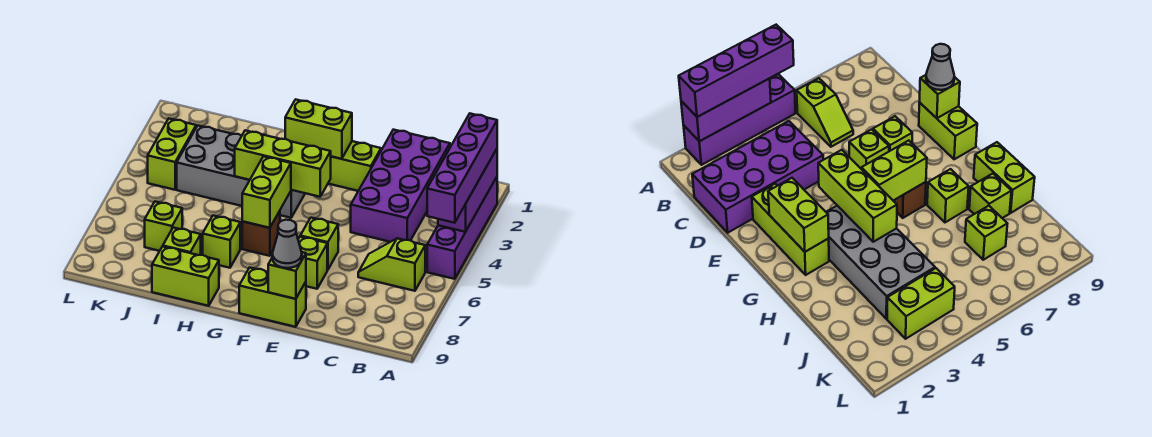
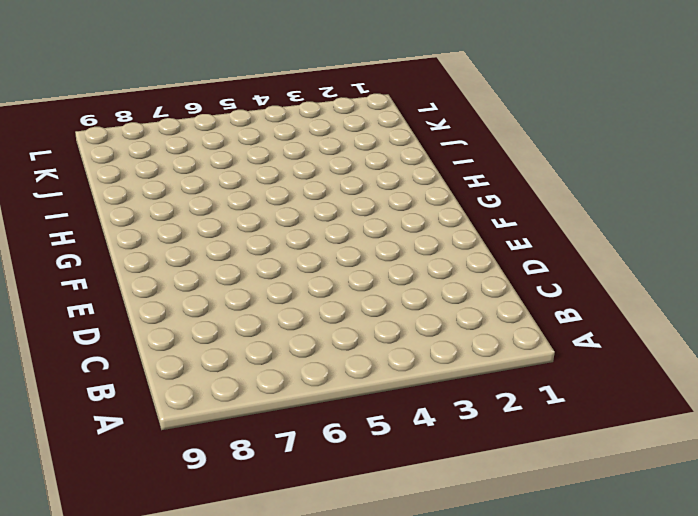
none -> purple 1x4 brick [427,177,497,279]
none -> lime 1x2 slope [358,238,425,291]
none -> purple 2x4 brick [351,130,450,242]

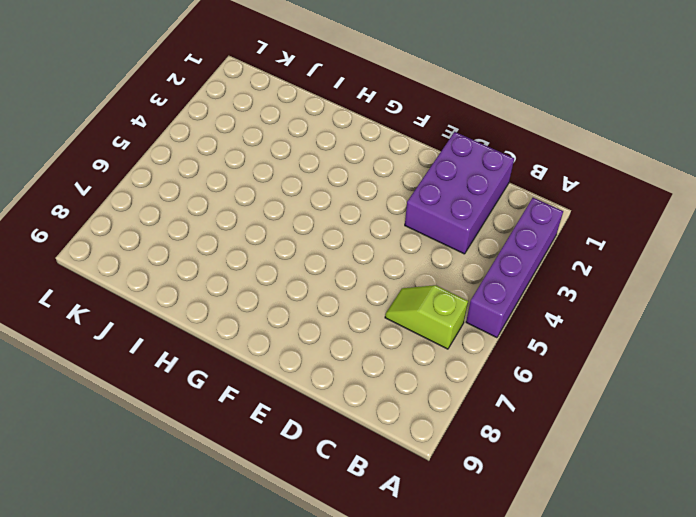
purple 2x3 brick [405,132,514,254] -> purple 2x4 brick [351,130,450,242]
none -> lime 1x3 brick [328,141,381,191]
none -> lime 1x1 brick [300,218,338,270]
none -> lime 1x1 brick [298,237,327,289]

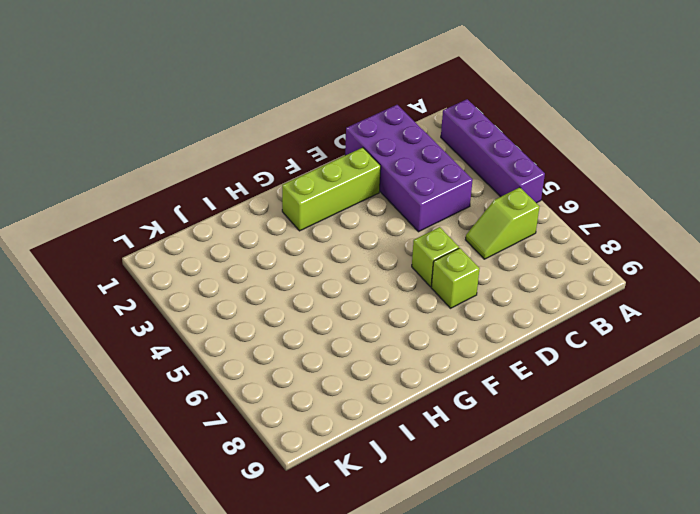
none -> lime 1x2 brick [239,268,306,327]
none -> grey 2x4 brick [177,126,305,218]
none -> brown 1x1 brick [242,211,280,256]

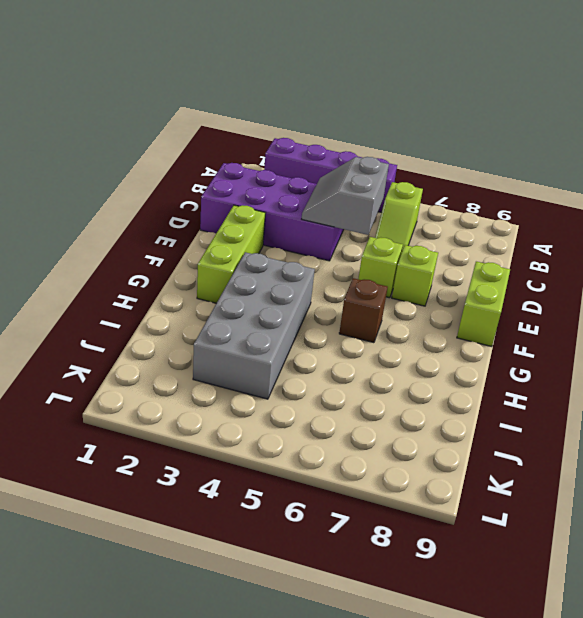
grey 2x2 slope [302,157,389,235] -> none
none -> lime 1x1 brick [203,216,240,268]
none -> lime 1x2 brick [152,246,219,306]
none -> lime 1x1 brick [163,228,201,255]

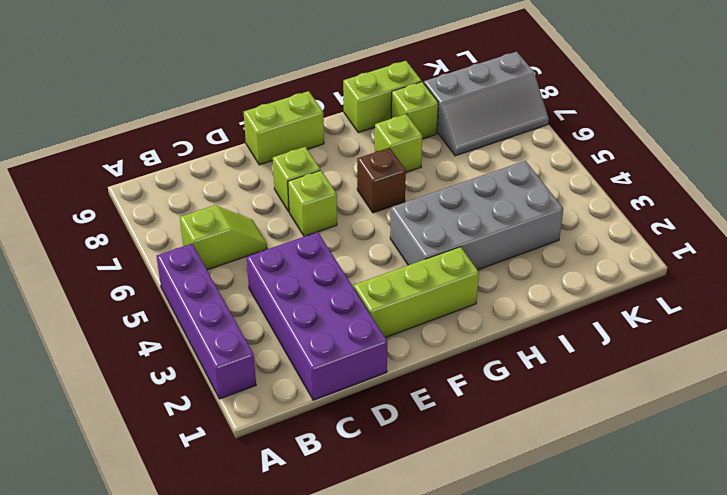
grey 2x3 slope [424,52,549,156] -> lime 1x1 brick [145,202,182,251]
none -> lime 1x2 brick [148,119,196,190]
none -> purple 1x3 brick [438,149,497,232]
none -> lime 1x1 brick [268,252,306,299]

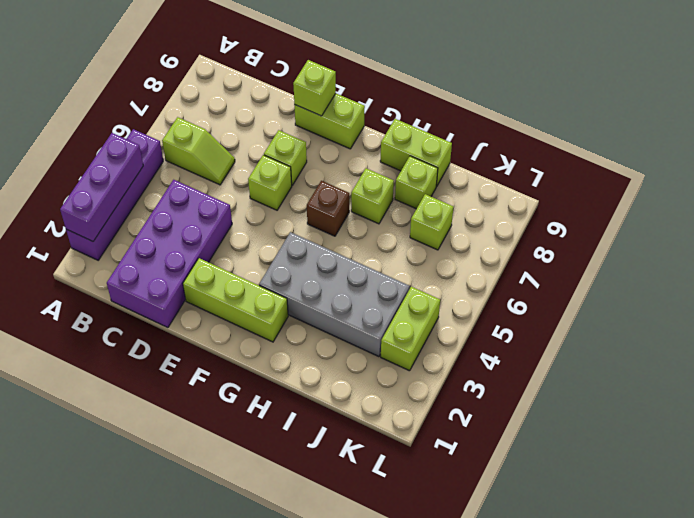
none -> lime 1x2 brick [285,99,352,159]
none -> lime 1x3 brick [235,130,331,197]
none -> lime 1x2 brick [242,156,291,228]

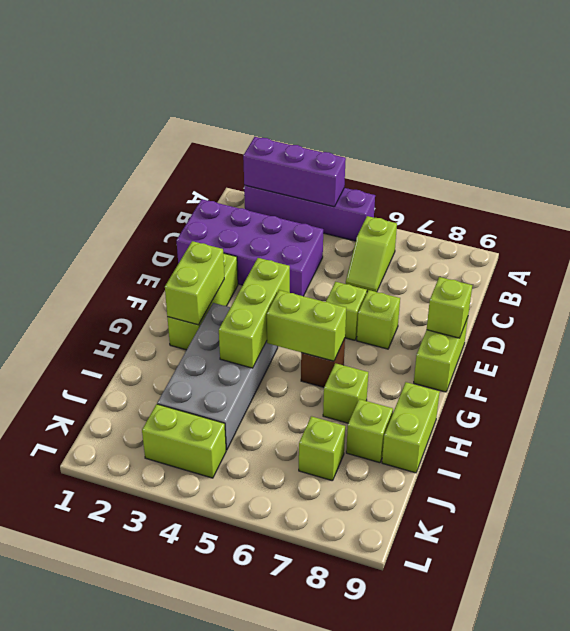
none -> purple 1x4 brick [427,114,497,223]
none -> grey 1x1 cone [272,220,302,268]

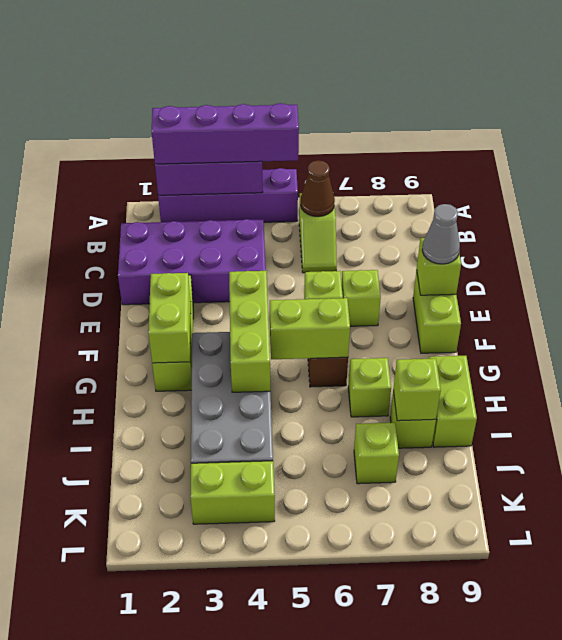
brown 1x1 cone [301,160,335,217] -> none
lime 1x1 brick [393,358,441,421] -> none

